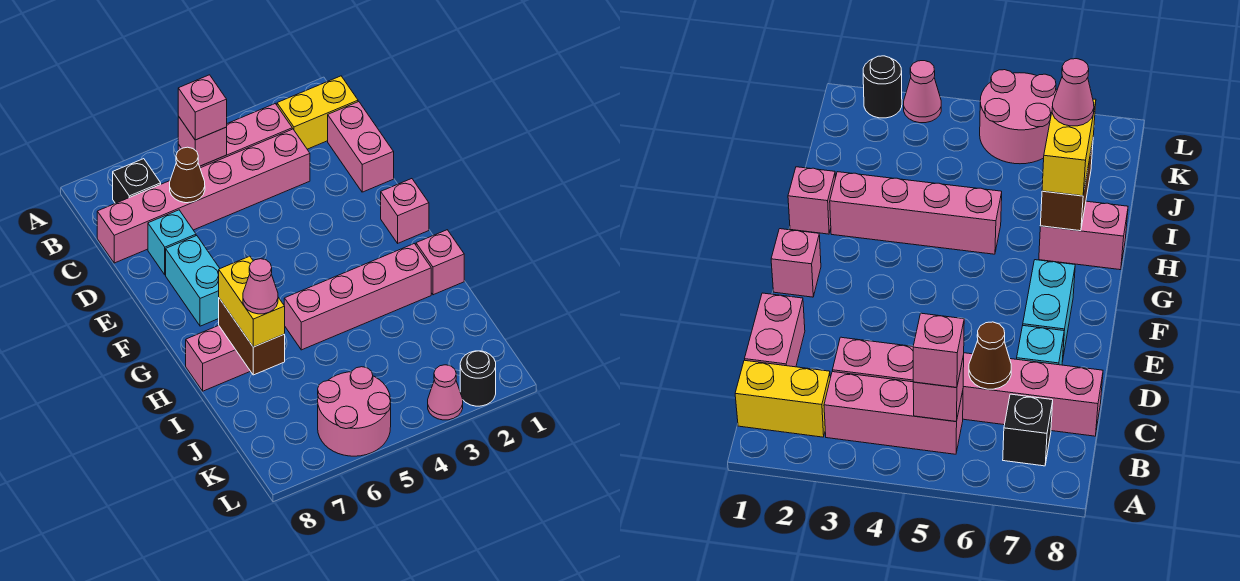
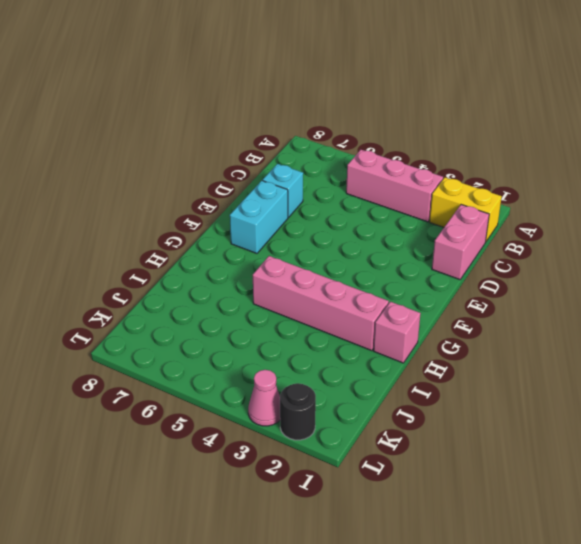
none -> black 1x1 brick [113,159,161,203]
none -> pink 1x6 brick [97,129,310,263]
none -> pink 1x1 brick [381,179,429,243]

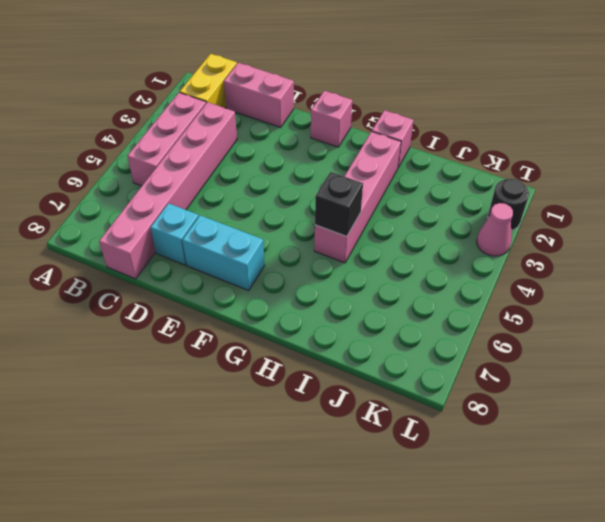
black 1x1 brick [315,172,363,237] -> black 1x1 brick moved to [113,159,161,203]
none -> pink 1x2 brick [186,326,250,391]
none -> pink 2x2 round brick [318,367,391,456]
none -> pink 1x1 brick [178,116,227,166]

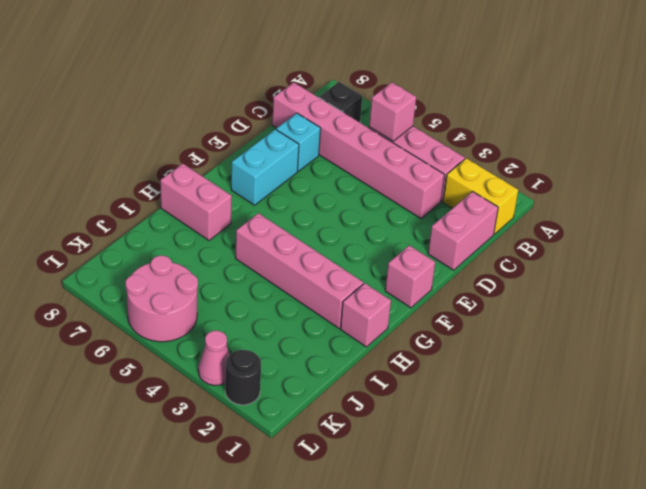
none -> brown 1x1 cone [170,147,205,203]
none -> brown 1x2 brick [219,298,285,375]
none -> pink 1x1 brick [178,75,227,140]

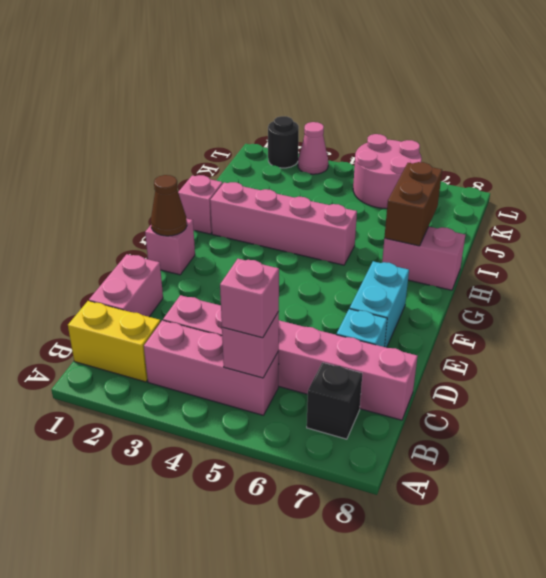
brown 1x1 cone [151,175,187,236] -> brown 1x1 cone moved to [170,147,205,203]
none -> yellow 1x2 brick [219,256,285,347]
none -> pink 1x1 cone [243,259,278,314]

